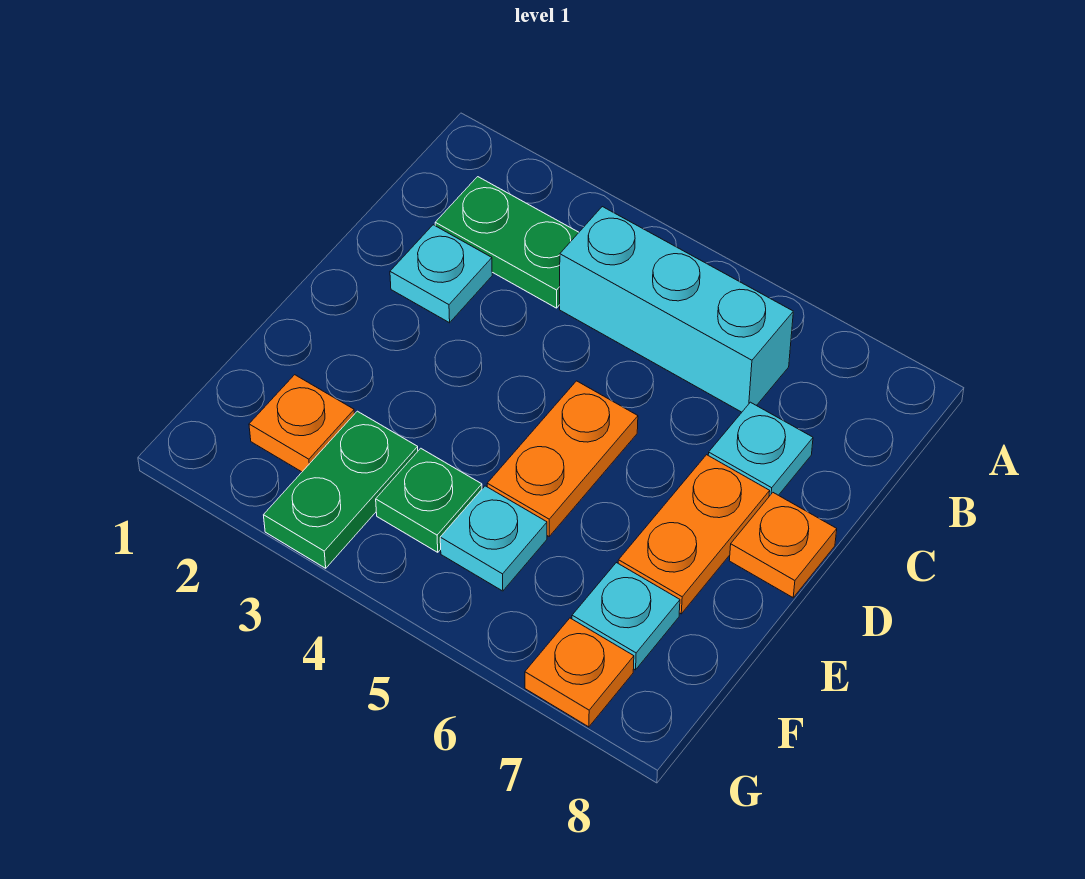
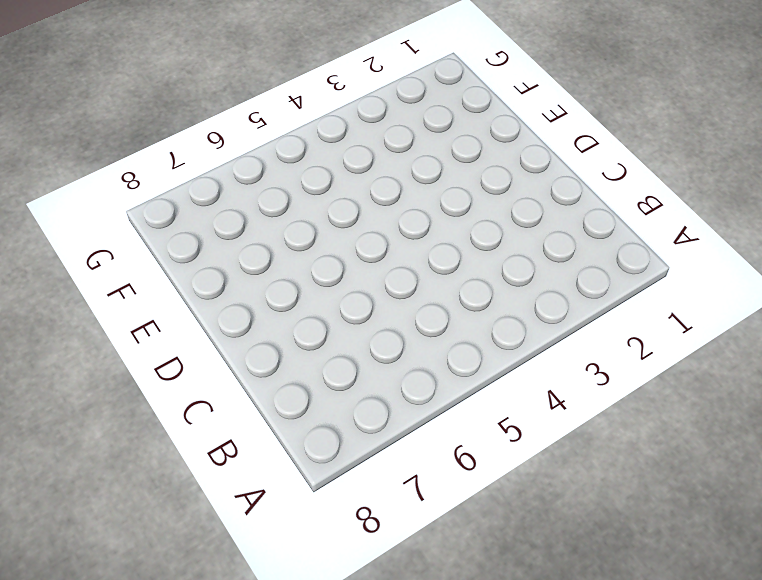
none -> green 1x2 plate [435,177,579,308]
none -> cyan 1x3 brick [560,207,793,412]
none -> cyan 1x1 plate [390,225,492,323]

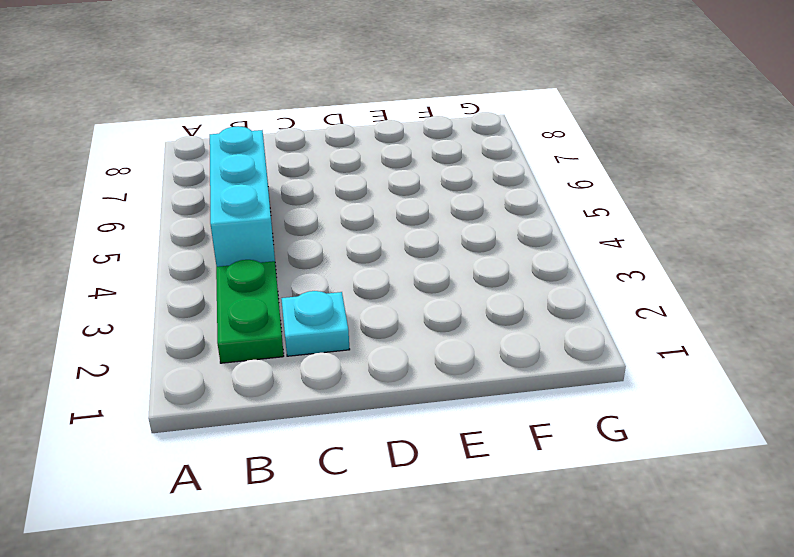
none -> cyan 1x1 plate [708,402,813,496]
none -> orange 1x2 plate [487,381,638,536]
none -> orange 1x2 plate [618,455,770,614]

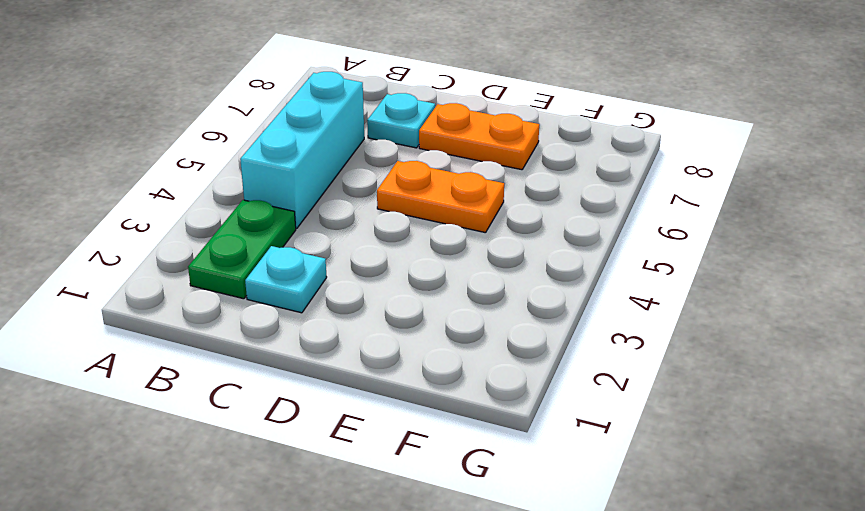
none -> orange 1x1 plate [729,493,837,598]
none -> orange 1x1 plate [249,375,354,472]
none -> green 1x2 plate [264,411,418,568]

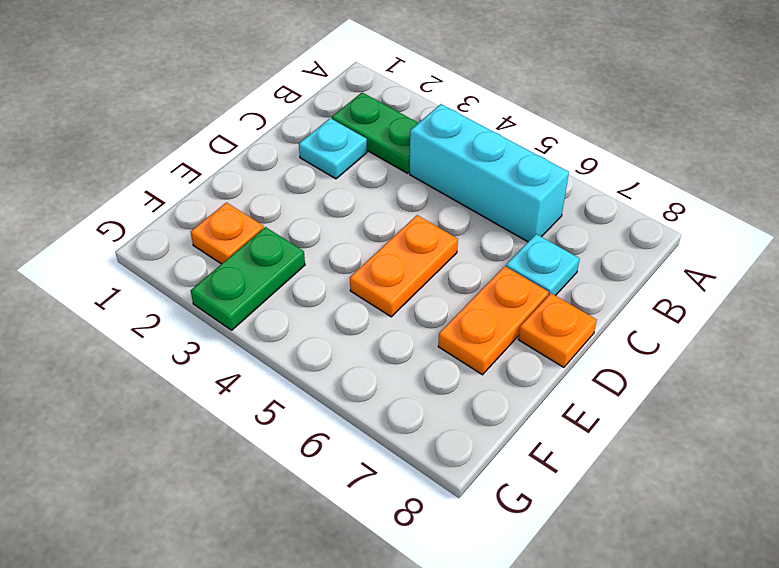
none -> green 1x1 plate [376,448,482,552]
none -> cyan 1x1 plate [440,486,547,591]
none -> cyan 1x1 plate [572,563,680,670]

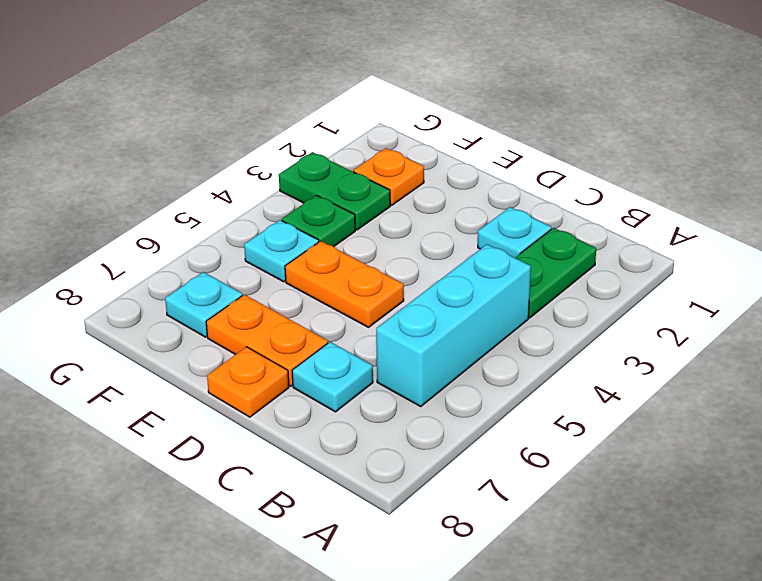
none -> orange 1x1 plate [525,618,634,727]

